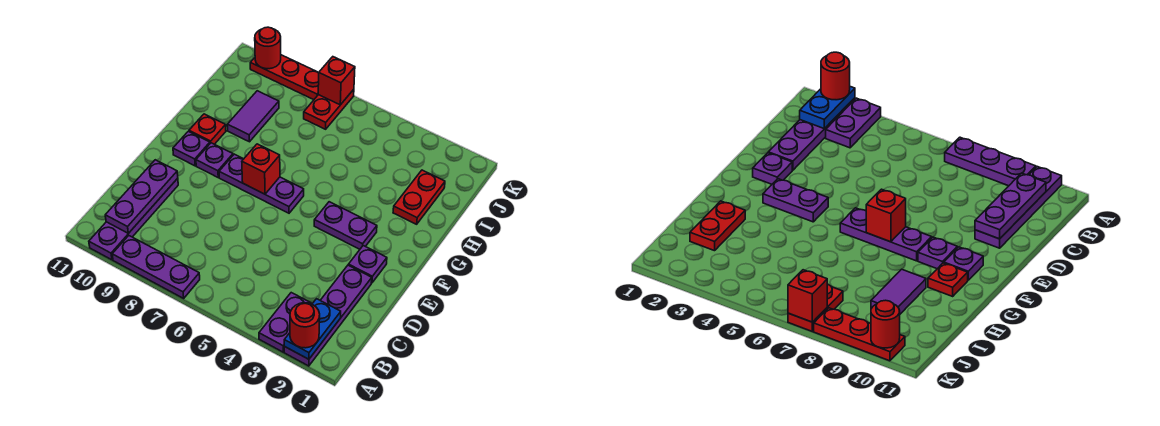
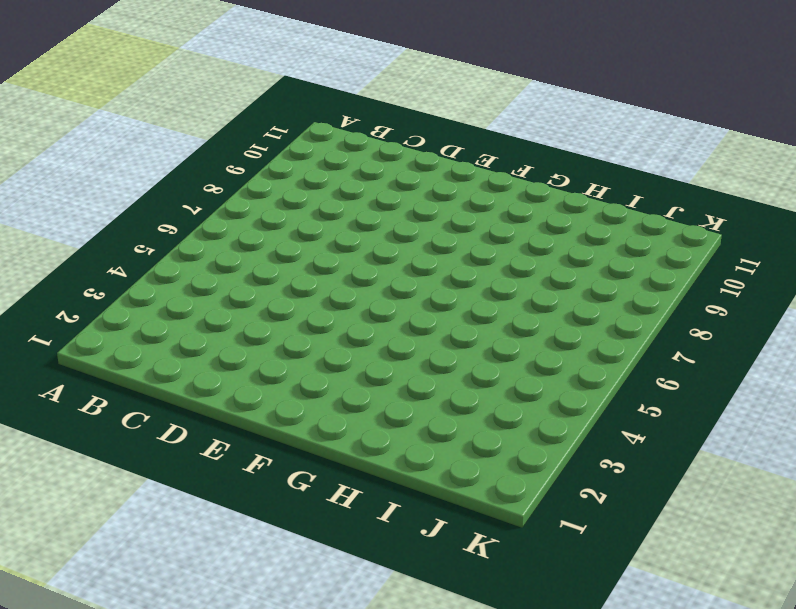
none -> purple 1x4 plate [284,265,372,366]
none -> purple 1x2 plate [259,293,312,352]
none -> purple 1x3 plate [112,236,200,298]

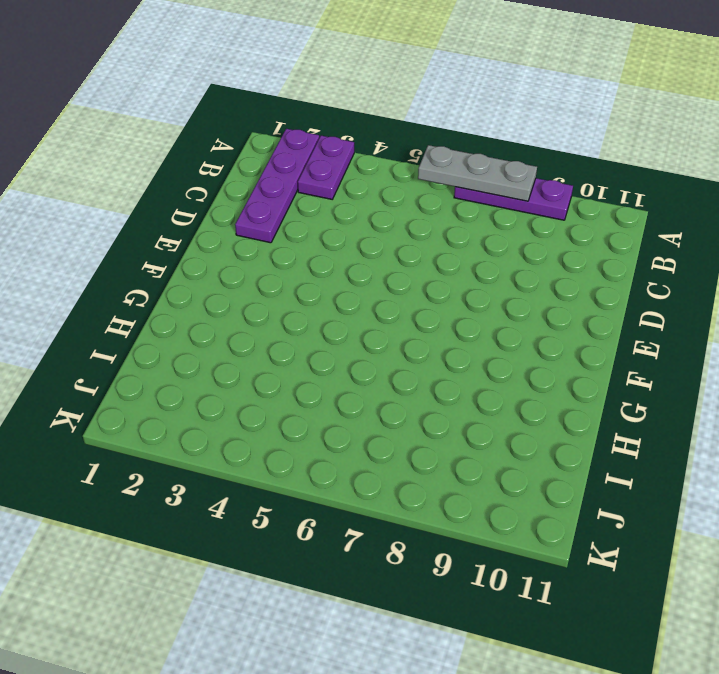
grey 1x3 plate [418,145,537,201] -> none
none -> purple 1x4 plate [89,178,178,260]
none -> purple 1x1 plate [348,246,387,283]
none -> purple 1x2 plate [314,202,377,249]

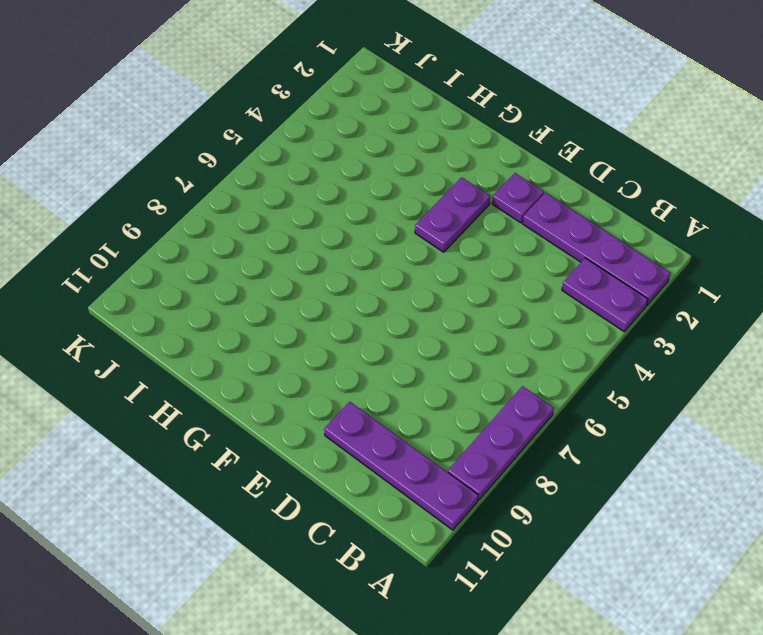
none -> purple 1x3 plate [219,154,304,213]
none -> purple 1x1 plate [196,143,233,177]
none -> purple 1x1 plate [173,131,210,166]

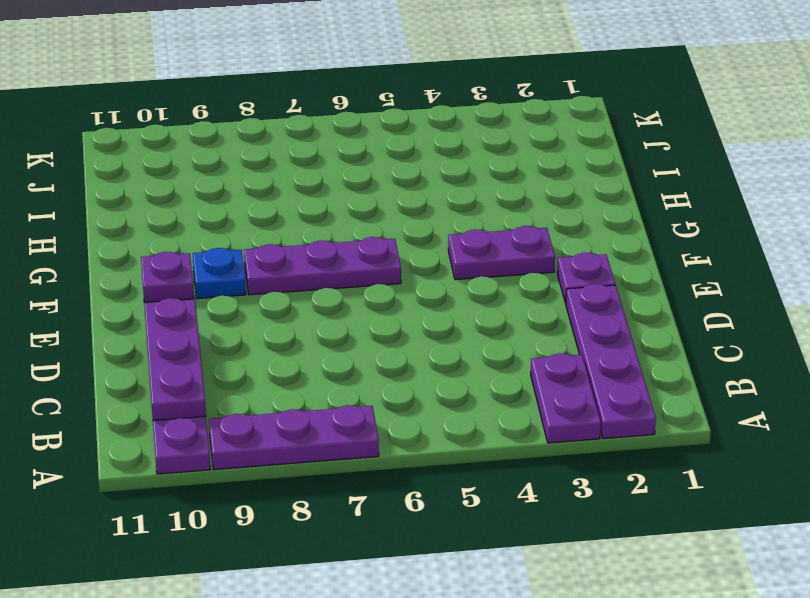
blue 1x1 plate [193,248,246,299] -> purple 1x1 plate [196,143,233,177]
none -> red 1x1 plate [189,114,226,144]
none -> red 1x2 plate [393,170,445,224]
none -> purple 1x2 tile [227,91,279,142]

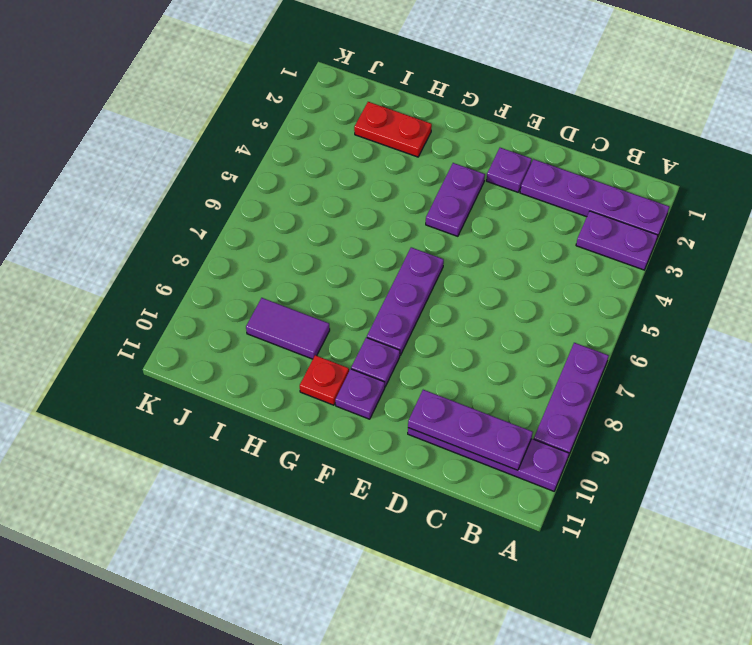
none -> red 1x2 plate [304,89,354,129]
none -> red 1x3 plate [250,55,319,100]
none -> blue 1x2 plate [284,299,341,359]

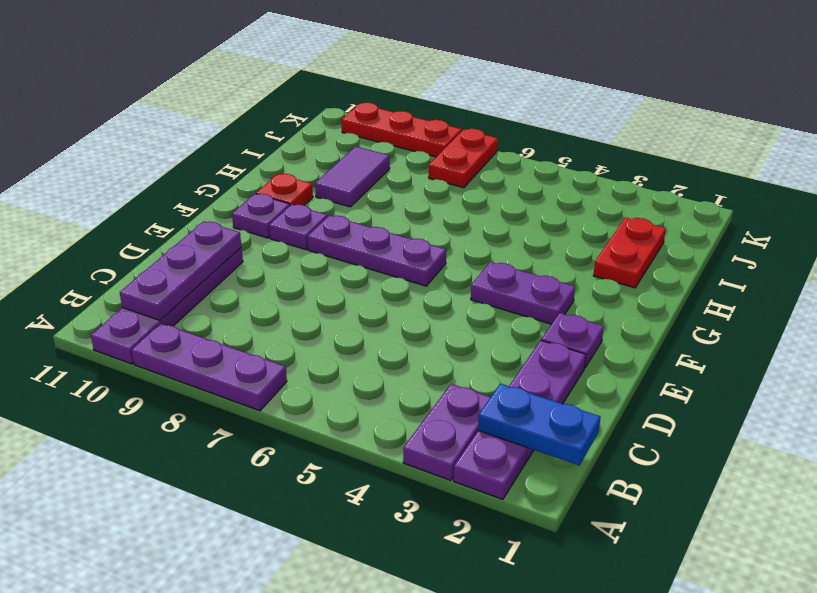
blue 1x2 plate [478,384,600,465] -> blue 1x2 plate turned to [284,299,341,359]
none -> red 1x1 brick [242,144,280,194]
none -> red 1x1 brick [318,57,355,105]
none -> red 1x1 round brick [255,27,281,69]

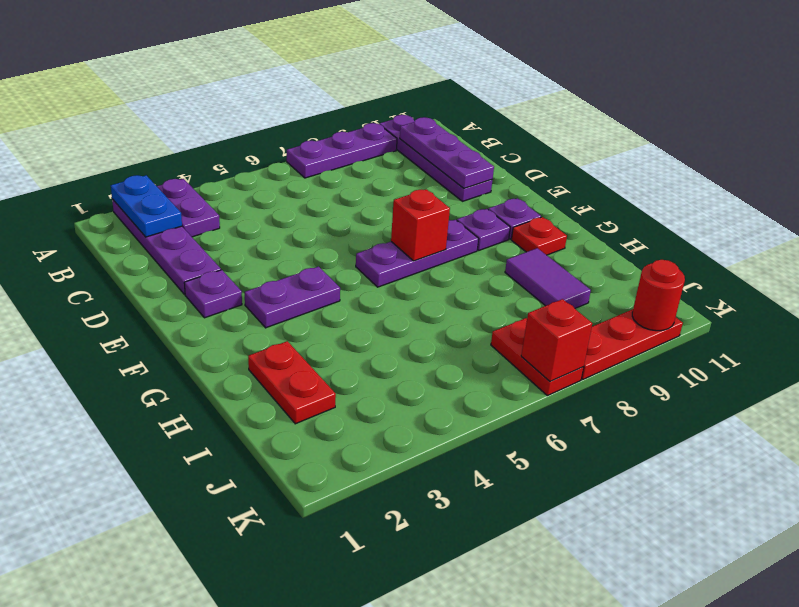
none -> red 1x1 round brick [290,303,320,348]

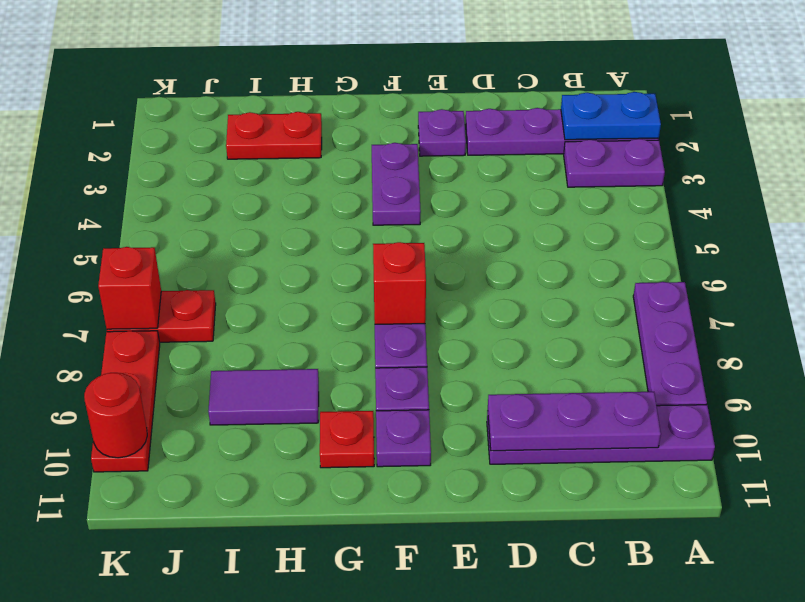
none -> red 1x1 round brick [290,303,320,348]

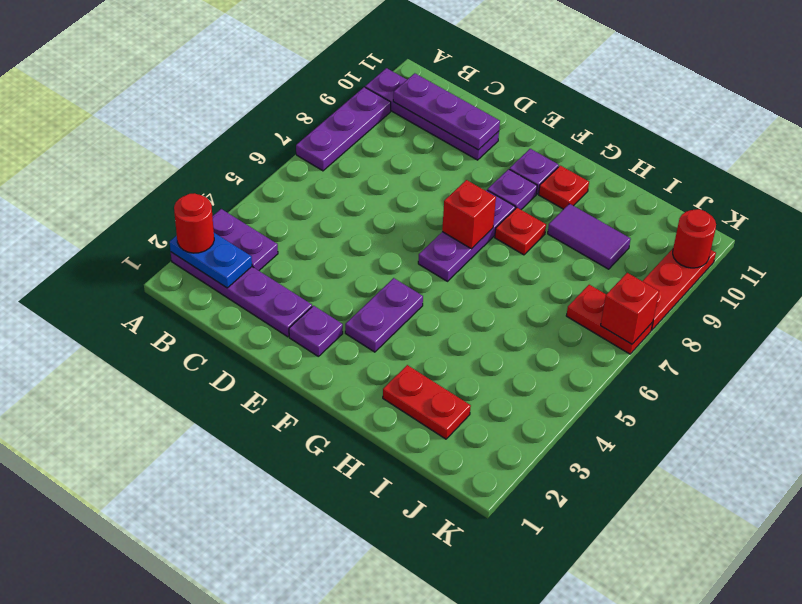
red 1x1 plate [495,208,546,255] -> none

